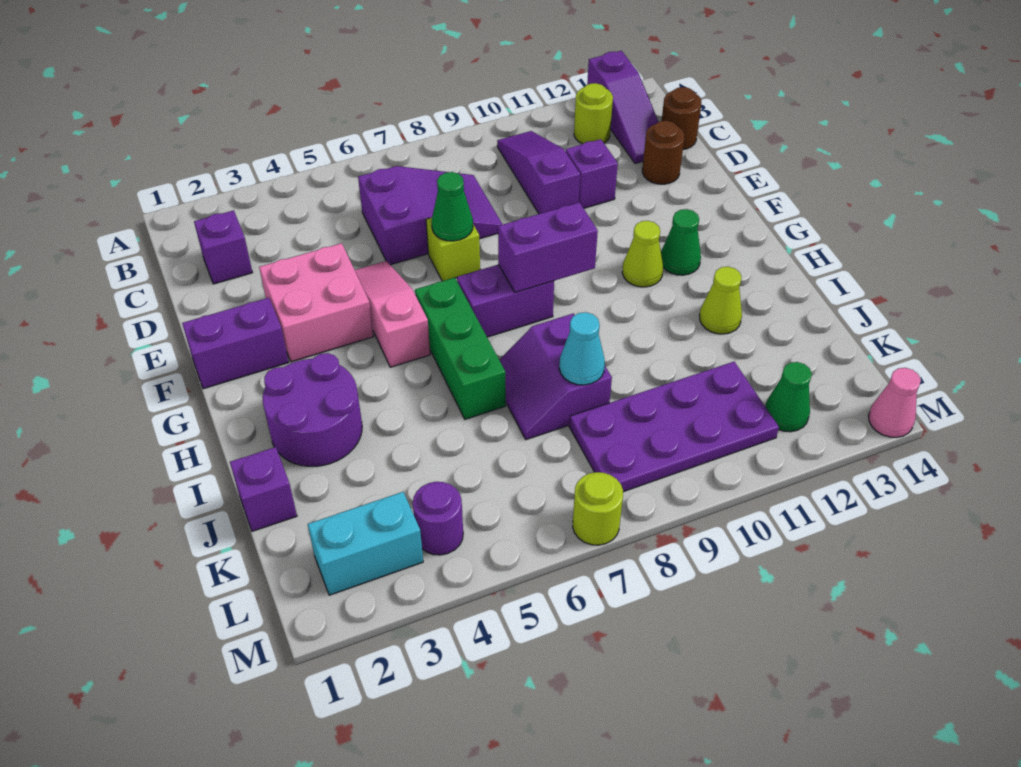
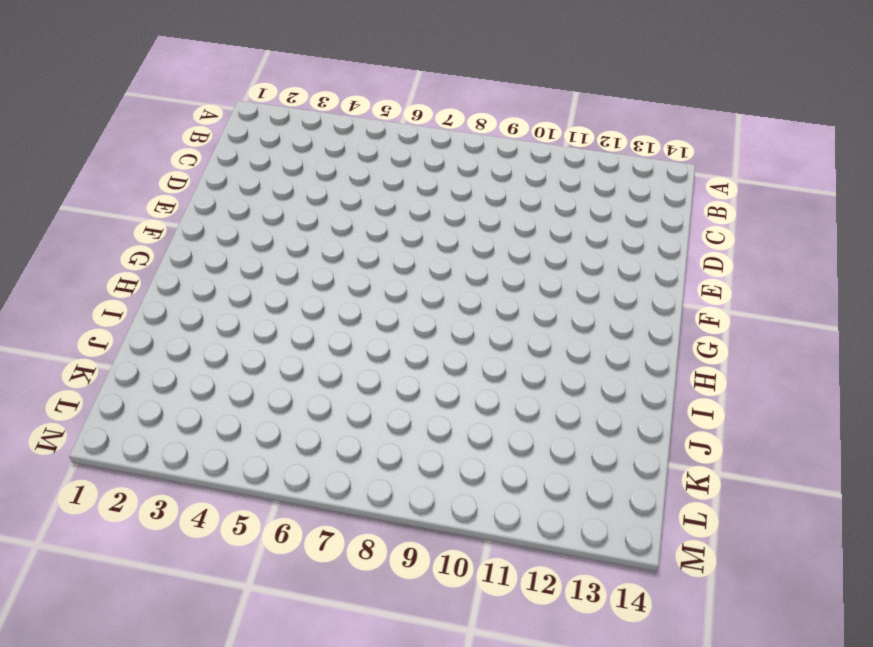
none -> purple 1x3 slope [587,51,658,164]
none -> purple 1x3 slope [497,131,580,214]
none -> lime 1x1 round brick [574,83,613,144]

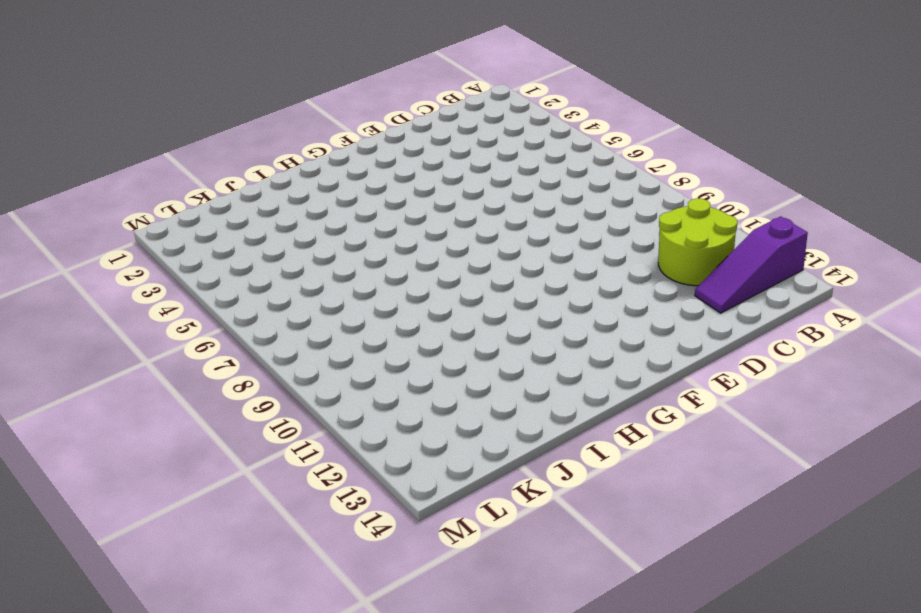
lime 2x2 round brick [658,198,737,286] -> lime 1x1 round brick [574,83,613,144]
none -> purple 1x3 slope [497,131,580,214]
none -> purple 1x1 brick [194,210,253,284]
none -> purple 2x3 slope [358,166,503,265]

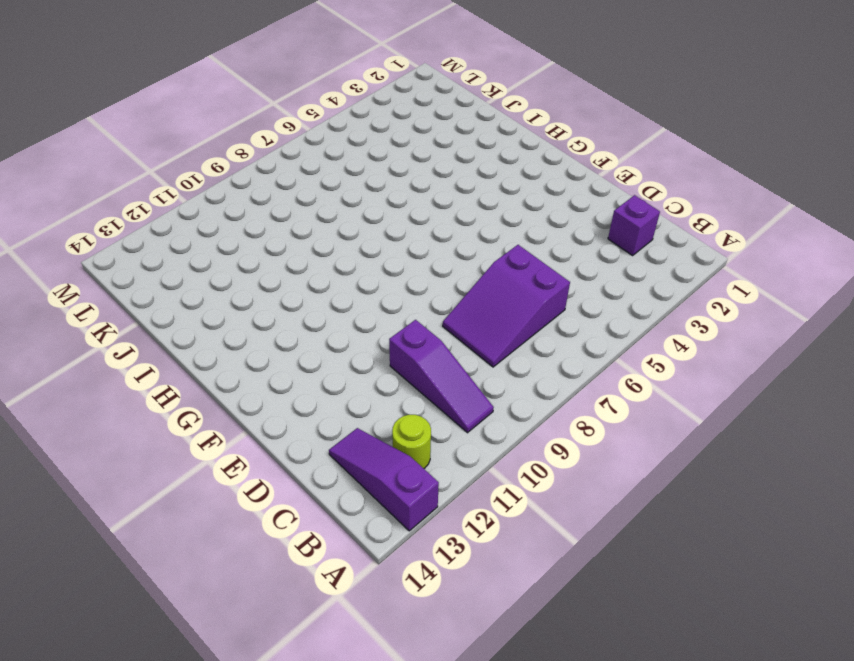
none -> brown 1x1 round brick [662,87,701,149]
none -> purple 1x1 brick [566,139,618,208]
none -> brown 1x1 round brick [642,121,684,184]

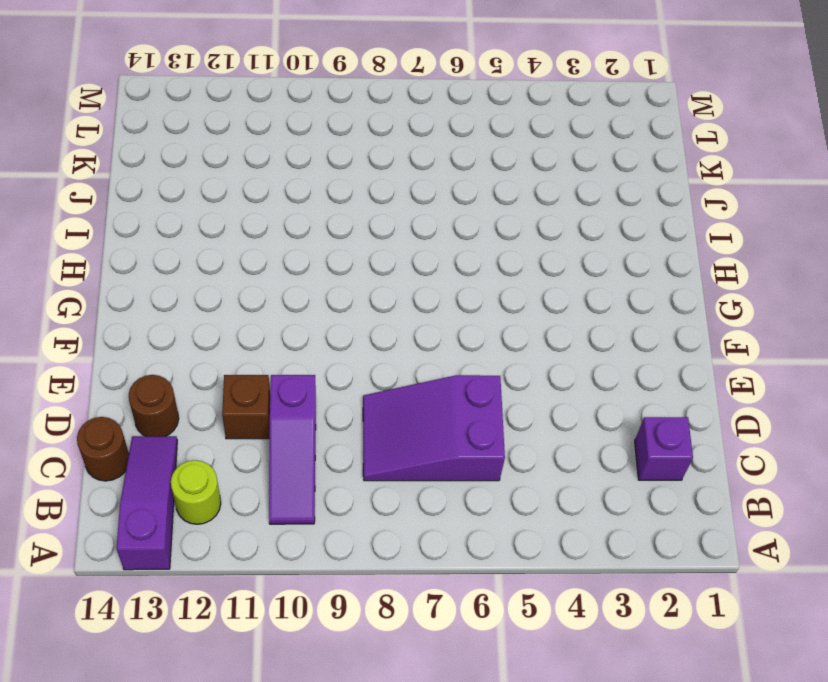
brown 1x1 brick [222,375,270,439] -> purple 1x1 brick [566,139,618,208]
none -> pink 2x2 brick [259,243,374,362]
none -> pink 1x3 slope [355,261,430,367]
none -> lime 1x1 brick [426,218,480,281]

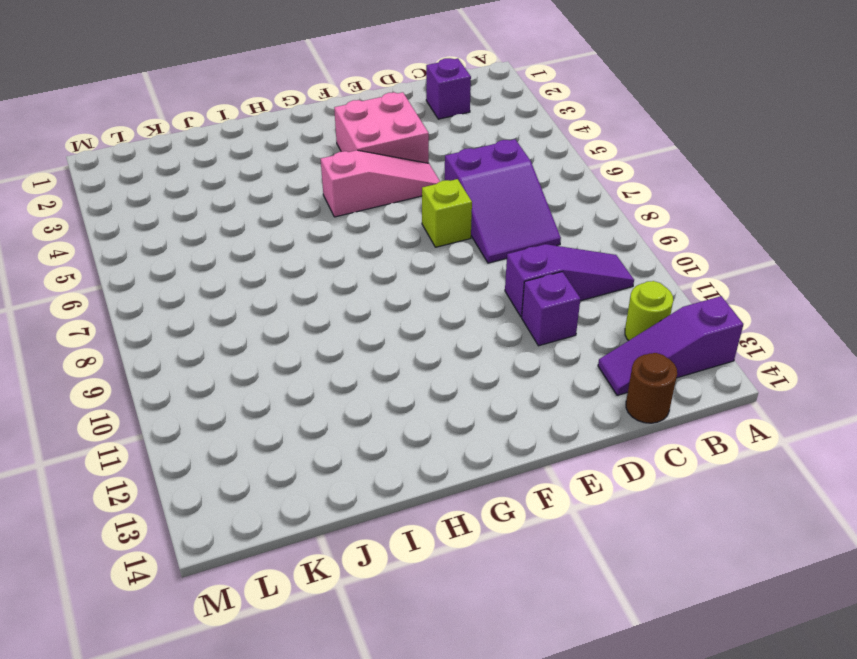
none -> brown 1x1 round brick [642,121,684,184]
none -> purple 1x2 brick [182,298,289,389]
none -> green 1x3 brick [415,278,506,419]

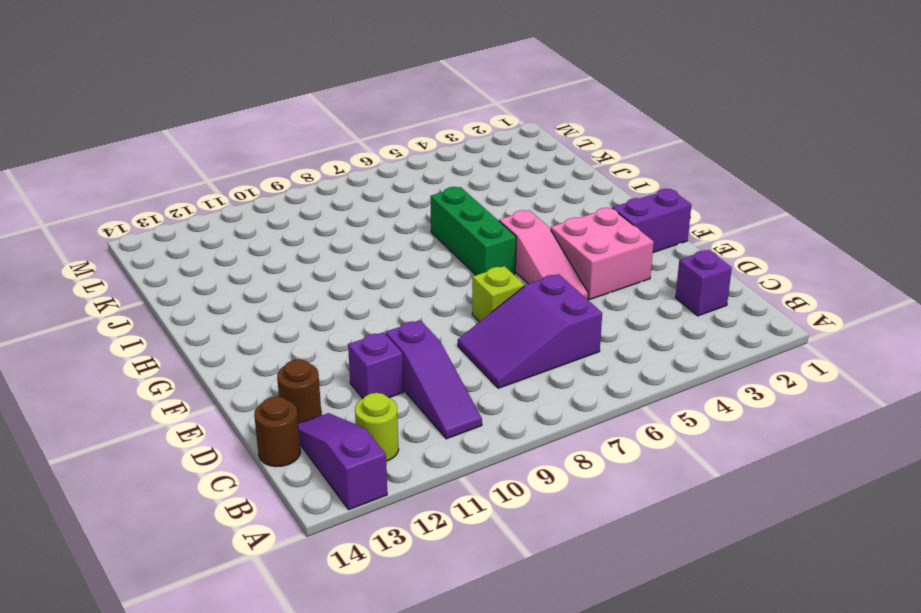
none -> purple 1x2 brick [457,264,554,337]
none -> lime 1x1 cone [622,221,663,287]
none -> green 1x1 cone [661,209,701,275]

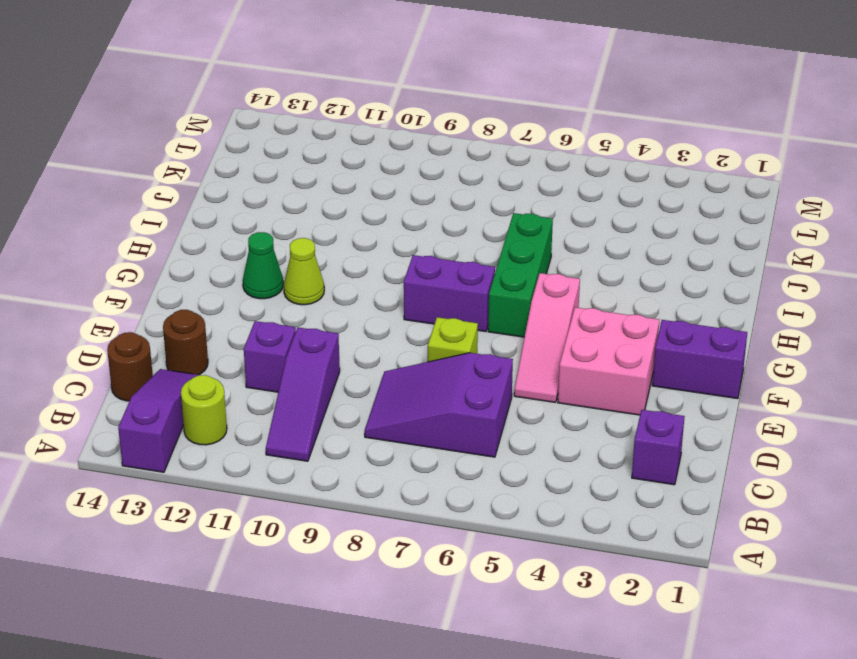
none -> purple 2x2 round brick [263,353,362,466]
none -> purple 2x2 slope [500,313,612,440]
none -> lime 1x1 cone [700,267,742,334]

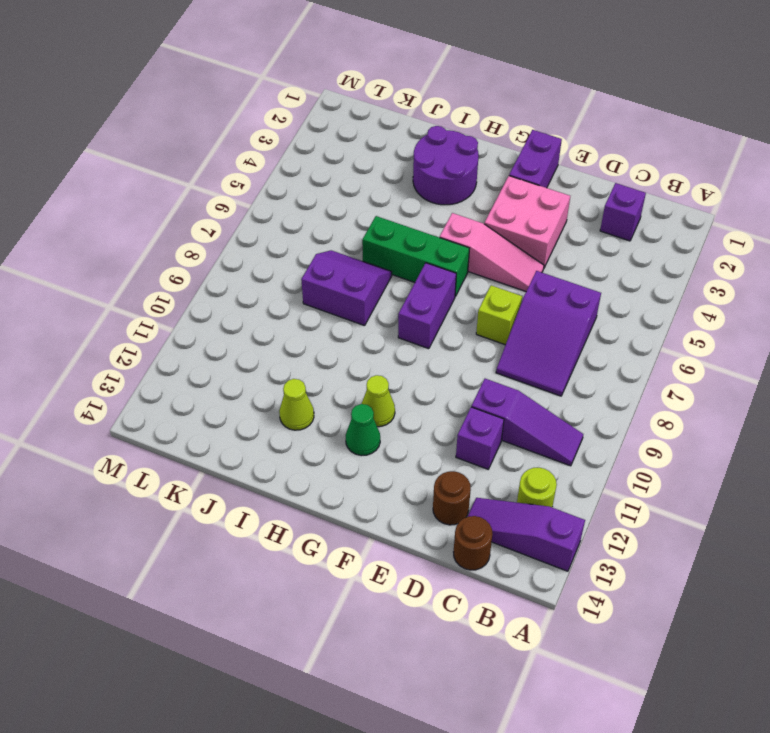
none -> purple 1x1 brick [230,447,297,531]
none -> purple 2x4 plate [569,362,779,492]
none -> cyan 1x2 brick [308,492,423,595]

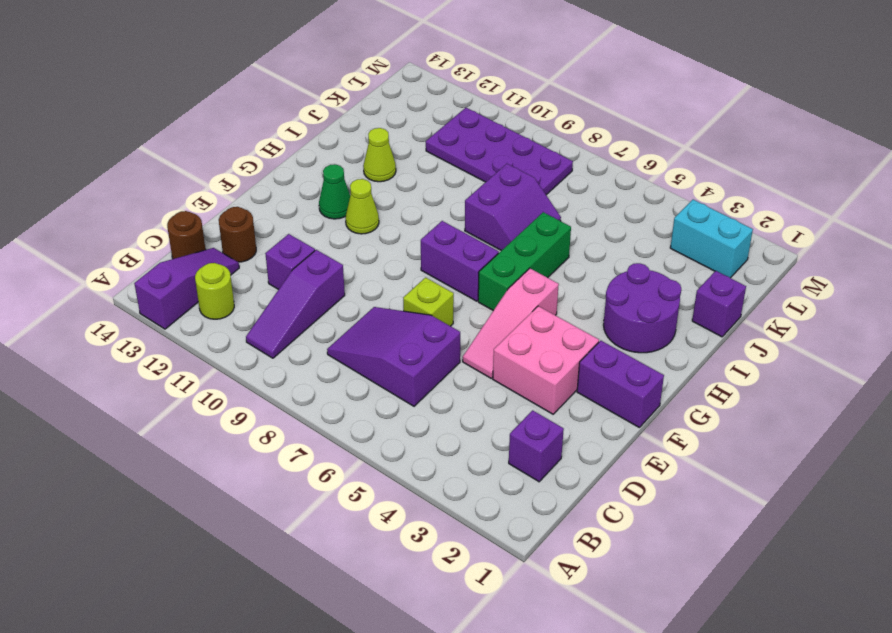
none -> purple 1x1 round brick [413,482,463,555]
none -> green 1x1 cone [765,362,812,432]
none -> lime 1x1 round brick [573,472,623,545]

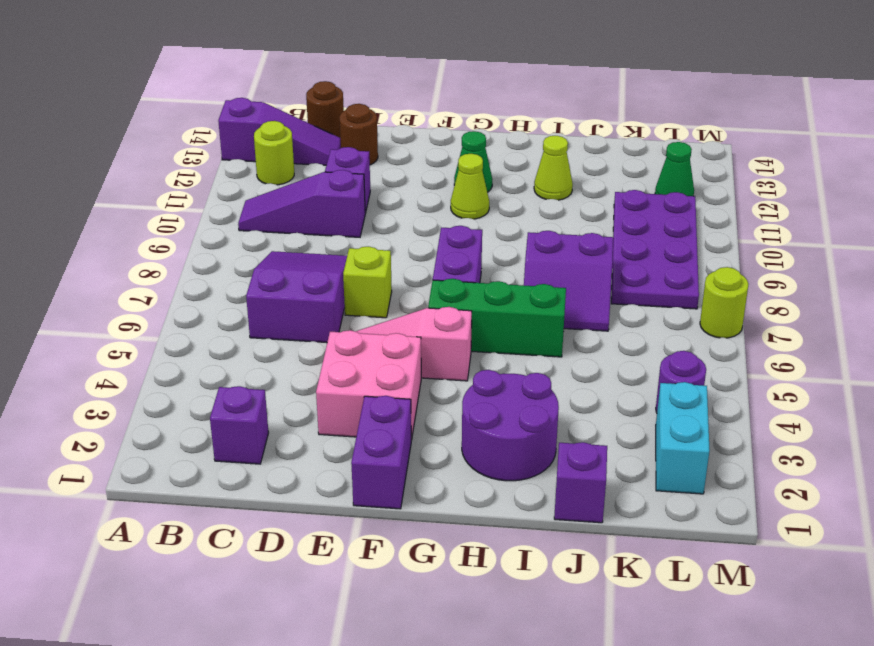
none -> pink 1x1 cone [869,368,921,438]
none -> green 1x1 cone [432,172,473,241]
none -> purple 1x2 brick [498,202,598,292]

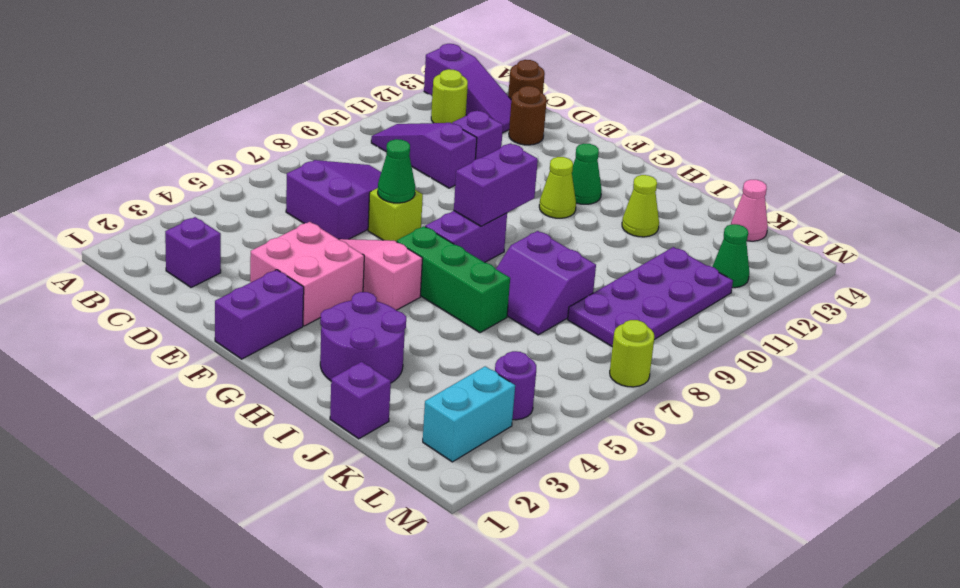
pink 1x1 cone [731,180,768,241] -> pink 1x1 cone moved to [869,368,921,438]
none -> cyan 1x1 cone [559,312,605,385]

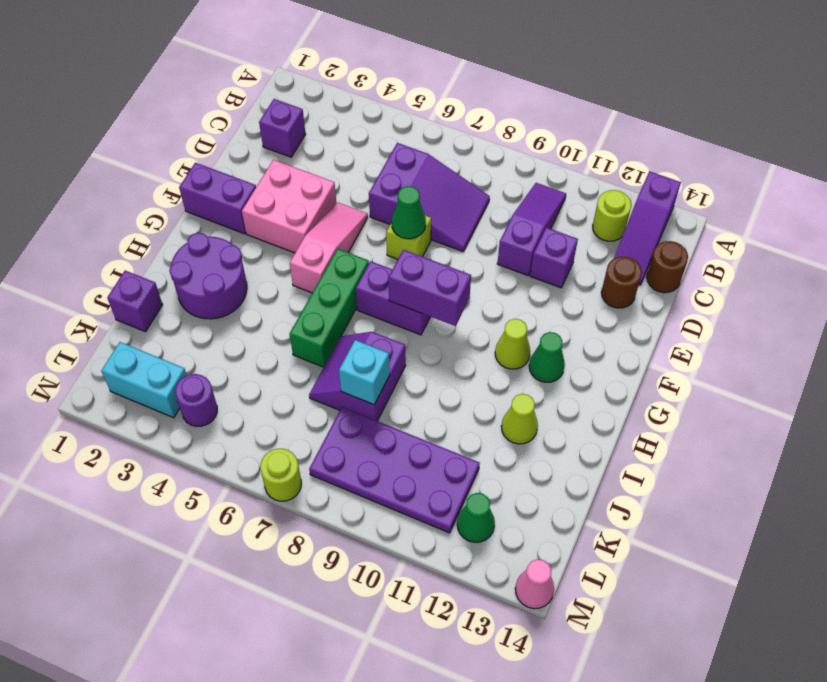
cyan 1x1 brick [339,340,390,405] -> cyan 1x1 cone [559,312,605,385]

